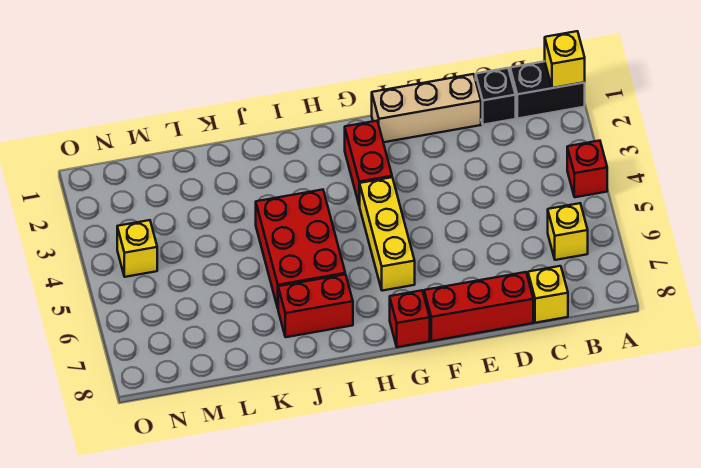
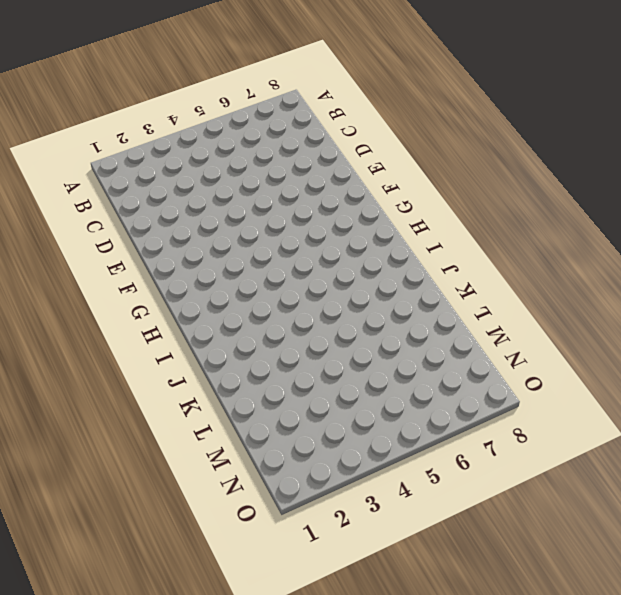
none -> black 1x2 brick [510,61,585,119]
none -> red 1x1 brick [567,141,607,197]
none -> yellow 1x1 brick [548,203,588,260]

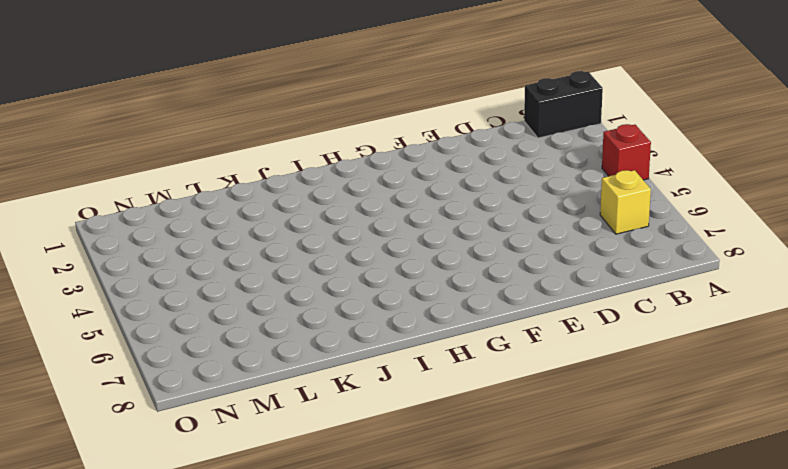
none -> black 1x1 brick [476,68,516,125]
none -> yellow 1x1 brick [528,266,568,323]
none -> tan 1x3 brick [372,74,481,142]

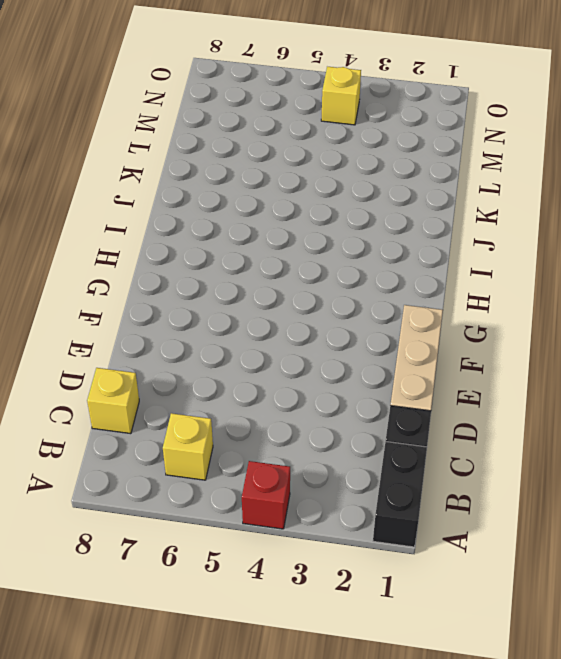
none -> red 1x3 brick [424,272,533,341]
none -> red 1x2 brick [345,121,392,206]
none -> yellow 1x3 brick [360,177,415,291]

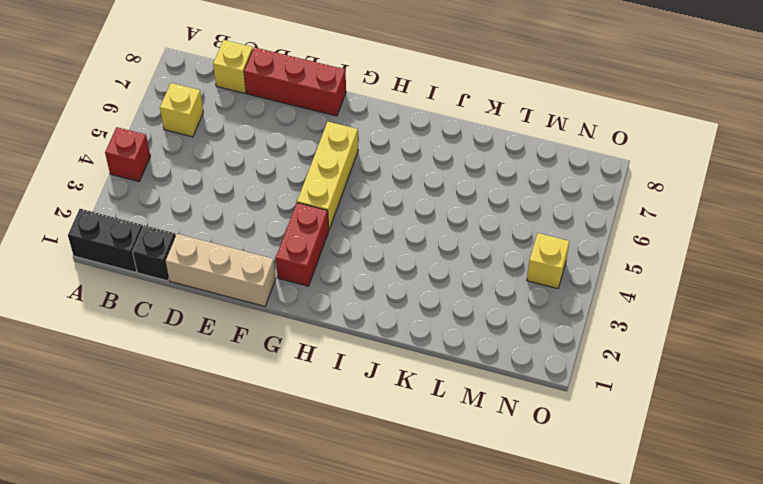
none -> red 1x1 brick [390,290,430,347]
none -> red 2x3 brick [256,190,345,308]
none -> red 1x2 brick [278,274,353,337]

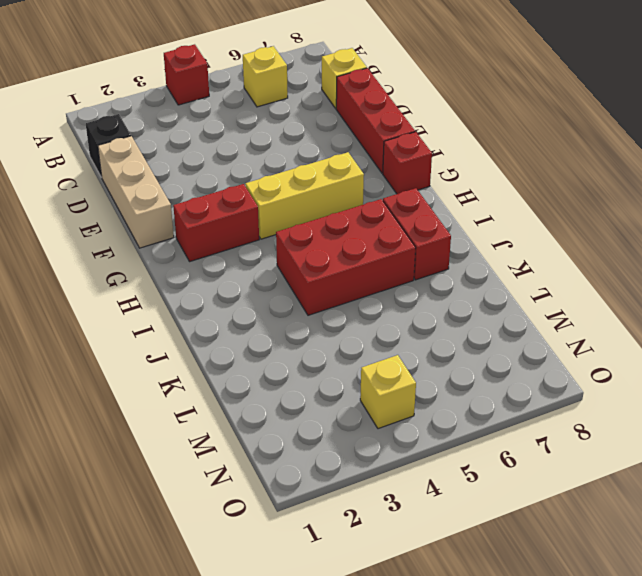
none -> black 1x2 brick [510,61,585,119]
none -> yellow 1x1 brick [545,31,585,88]

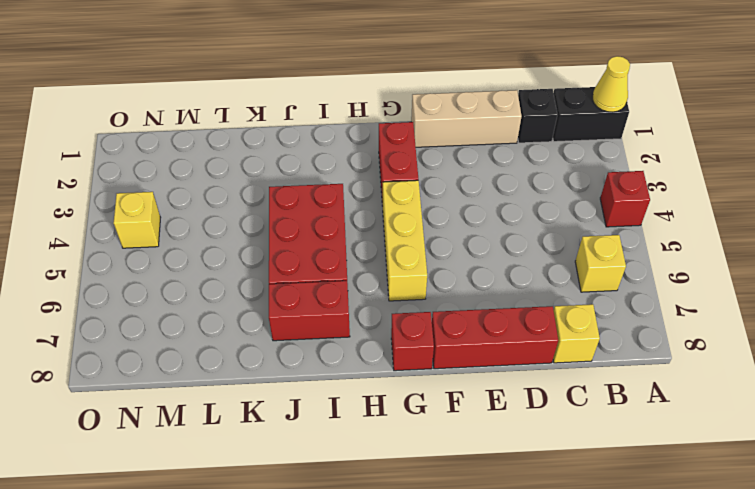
yellow 1x1 cone [593,56,630,112] -> yellow 1x1 brick [545,31,585,88]

